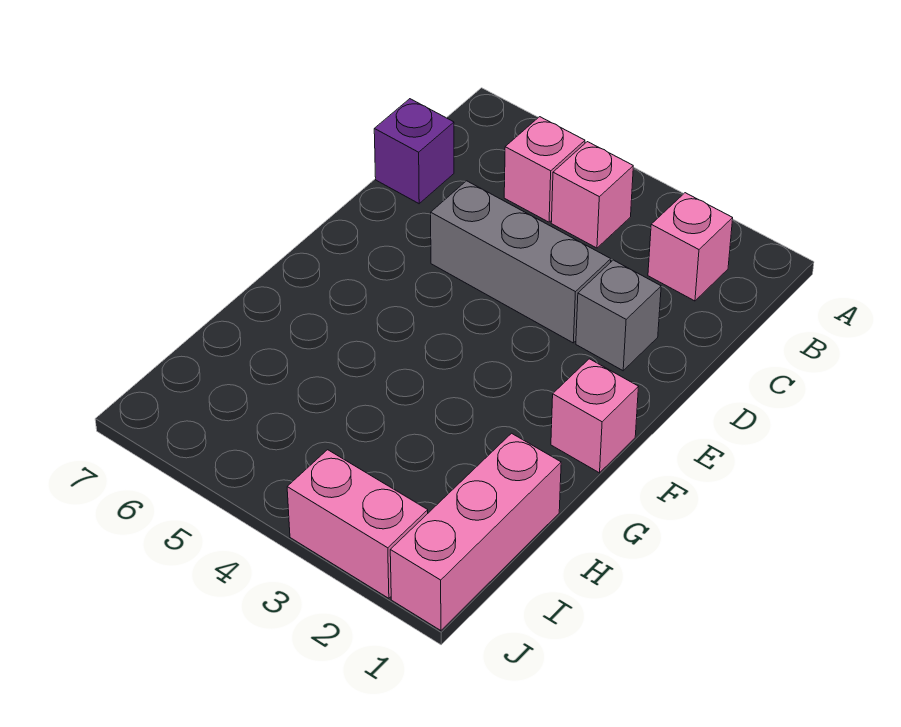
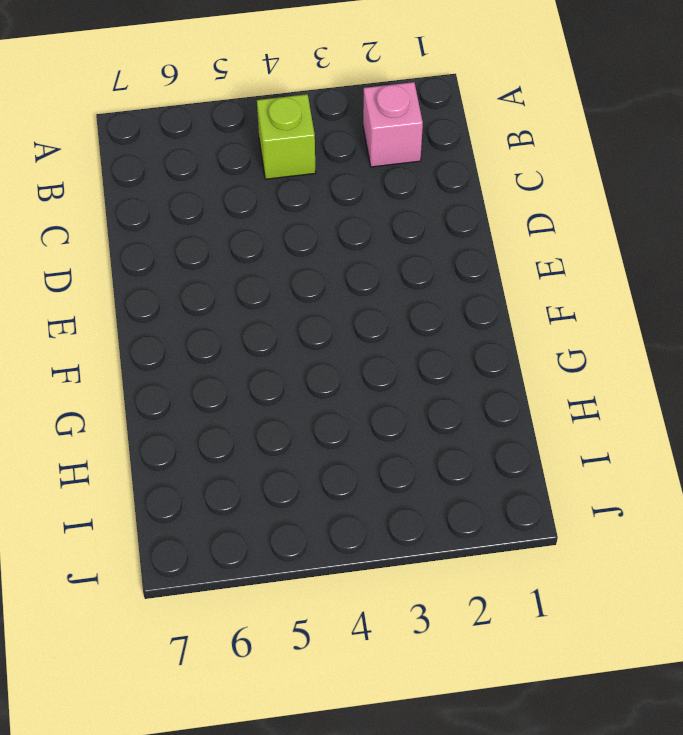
lime 1x1 brick [257,94,316,179] -> pink 1x1 brick [551,142,633,248]
none -> pink 1x1 brick [504,117,585,222]
none -> purple 1x1 brick [374,99,454,204]

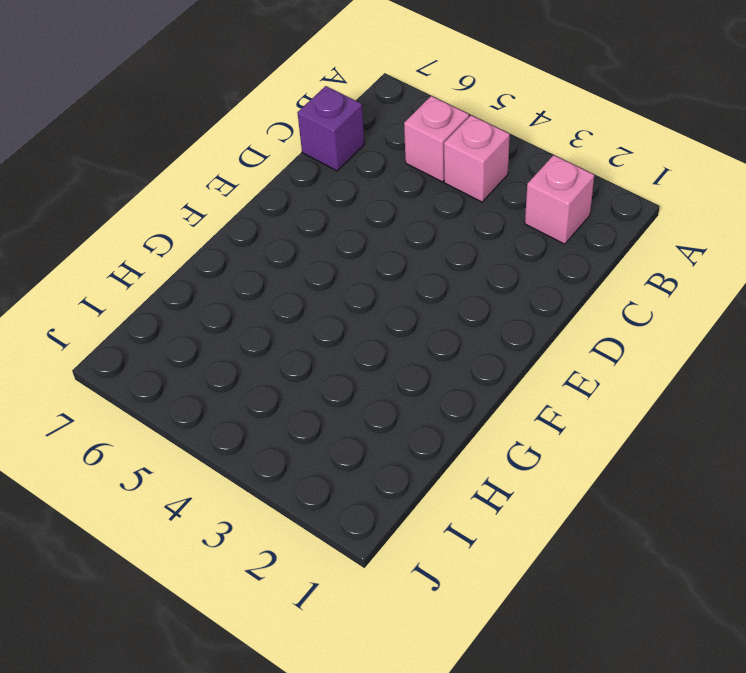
none -> grey 1x1 brick [576,260,661,371]
none -> grey 1x3 brick [431,181,611,343]

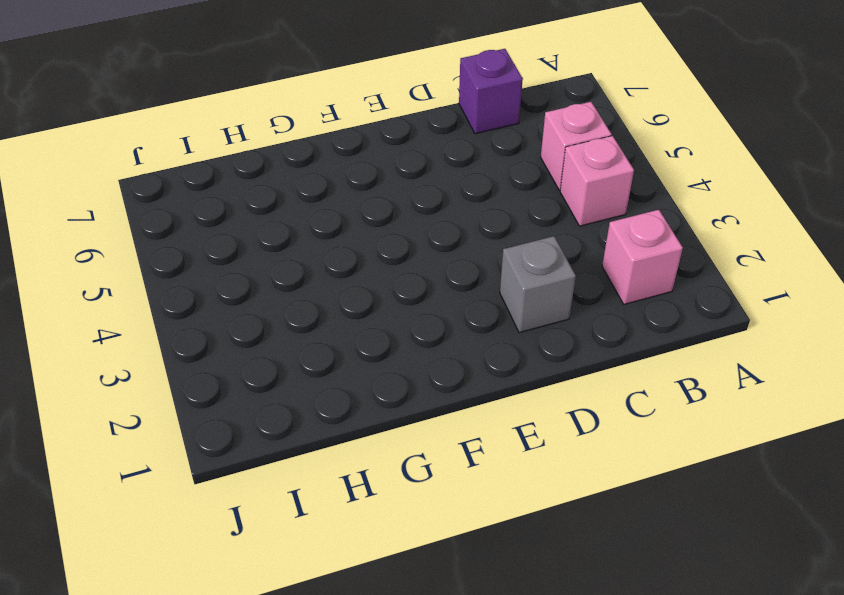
none -> grey 1x3 brick [431,181,611,343]
none -> pink 1x1 brick [551,359,638,473]

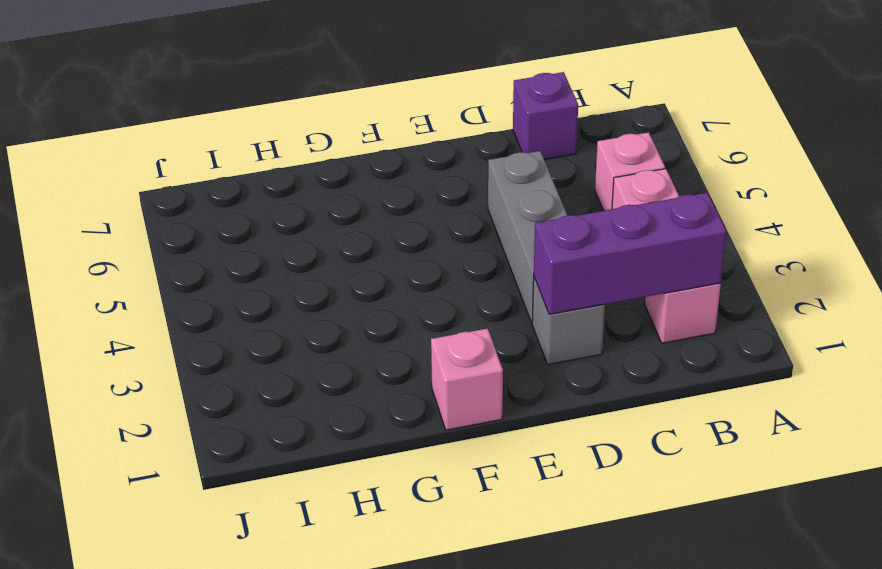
purple 1x3 brick [534,193,726,314] -> none
none -> pink 1x3 brick [390,433,561,631]
none -> pink 1x2 brick [287,450,428,598]

